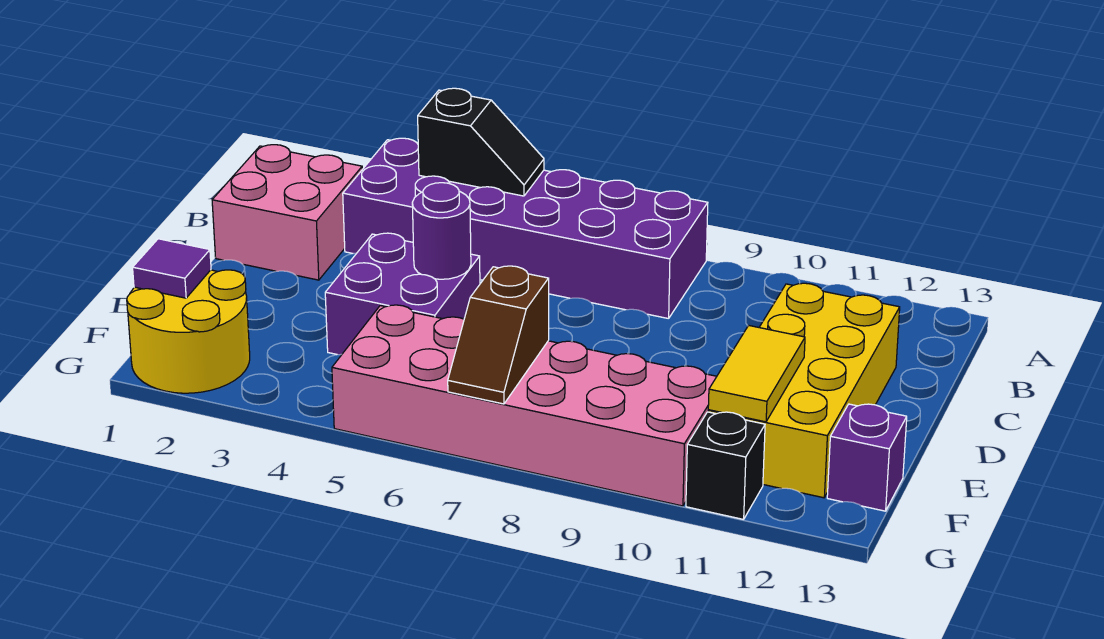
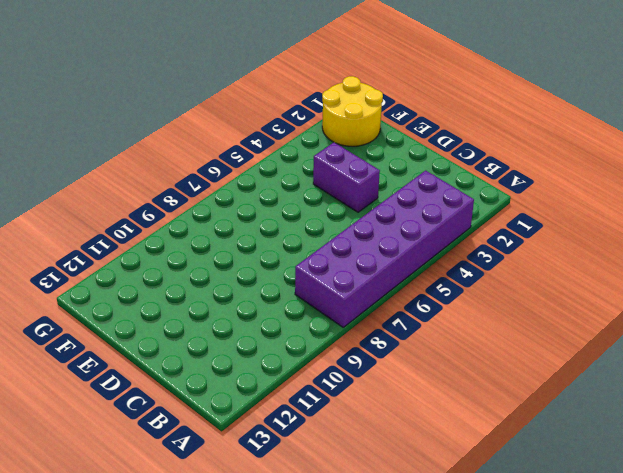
purple 1x2 brick [313,143,380,212] -> purple 2x2 brick [325,233,480,355]
none -> pink 2x2 brick [212,145,362,280]
none -> yellow 2x4 brick [708,283,900,498]
none -> pink 2x6 brick [332,305,717,506]

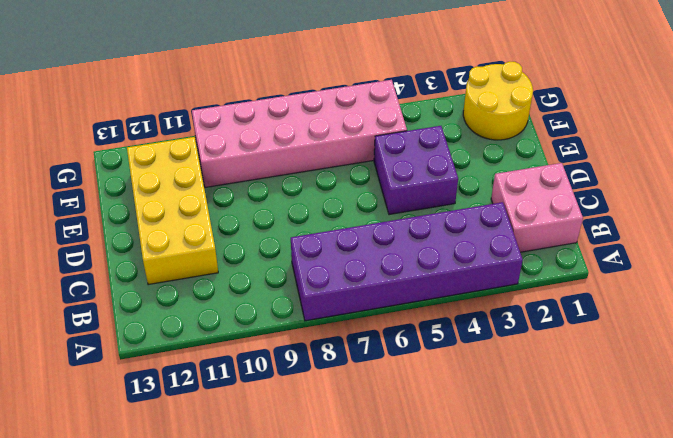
none -> purple 1x1 brick [827,404,907,511]
none -> black 1x1 brick [686,412,765,519]
none -> black 1x2 slope [418,88,544,196]

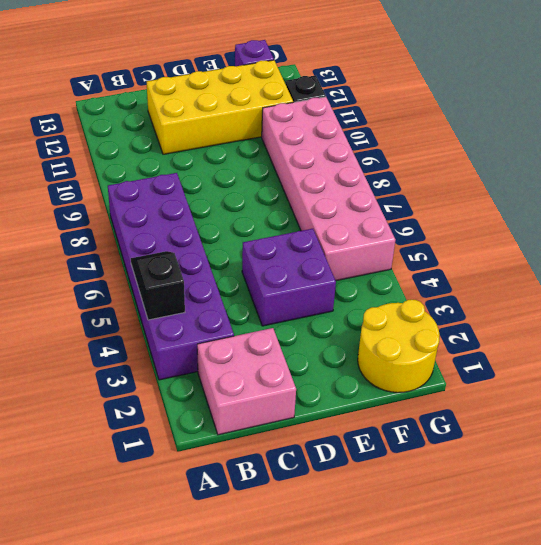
none -> purple 1x1 round brick [412,183,471,279]
none -> yellow 1x2 tile [708,325,805,422]
none -> purple 1x1 tile [133,239,211,298]

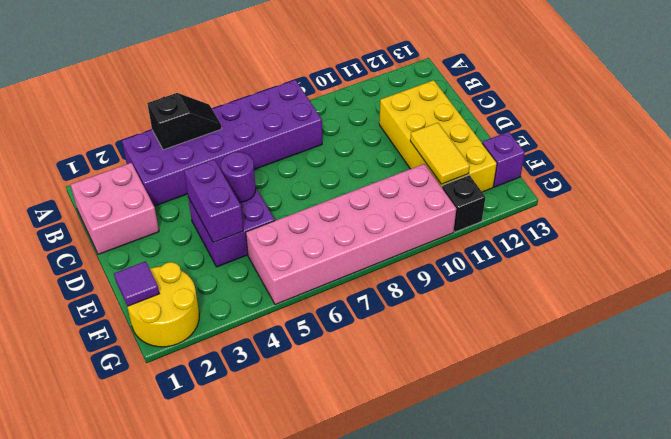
purple 1x2 brick [184,159,243,243] -> none
none -> brown 1x2 slope [448,266,549,404]

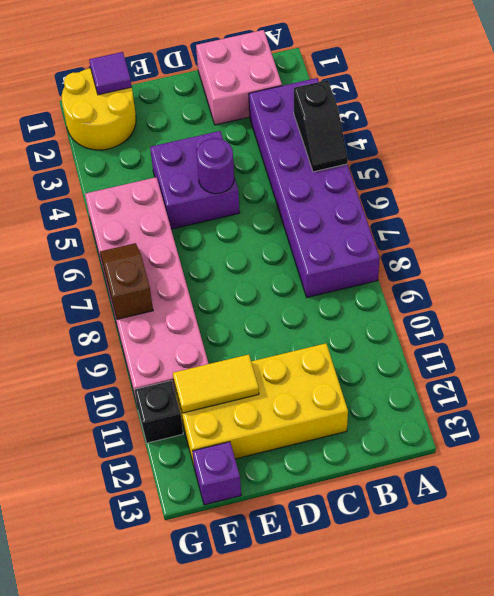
brown 1x2 slope [100,243,153,319] -> brown 1x2 slope turned to [448,266,549,404]

